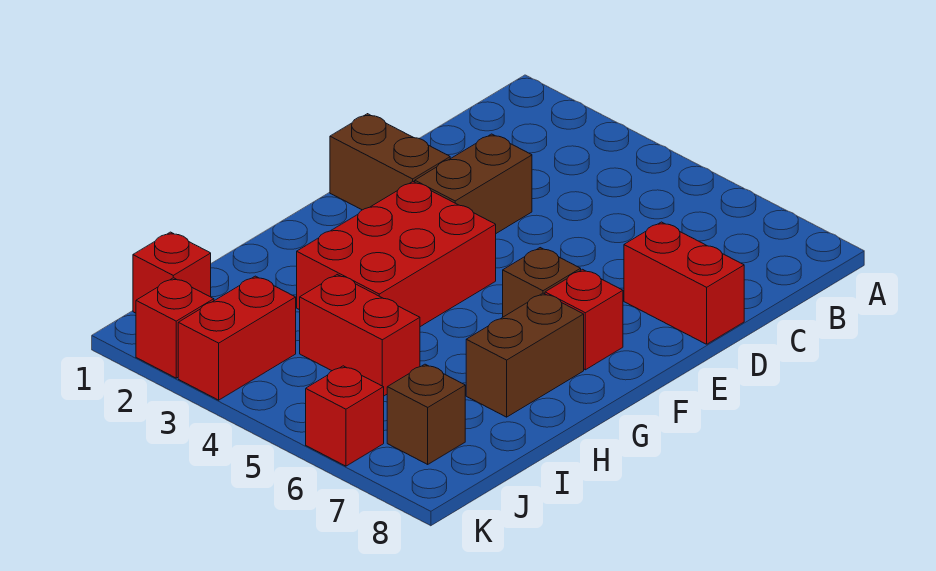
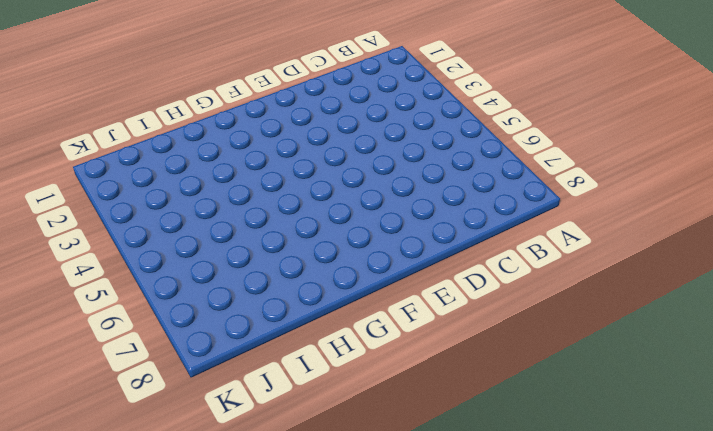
none -> brown 1x2 brick [415,134,532,233]
none -> red 1x2 brick [624,222,744,344]
none -> brown 1x2 brick [330,114,450,210]

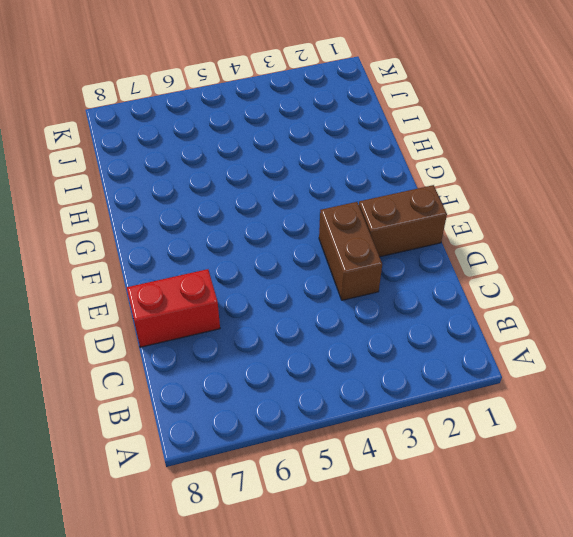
none -> red 2x3 brick [297,182,496,327]
none -> brown 1x1 brick [503,248,581,317]
none -> red 1x1 brick [545,269,623,370]

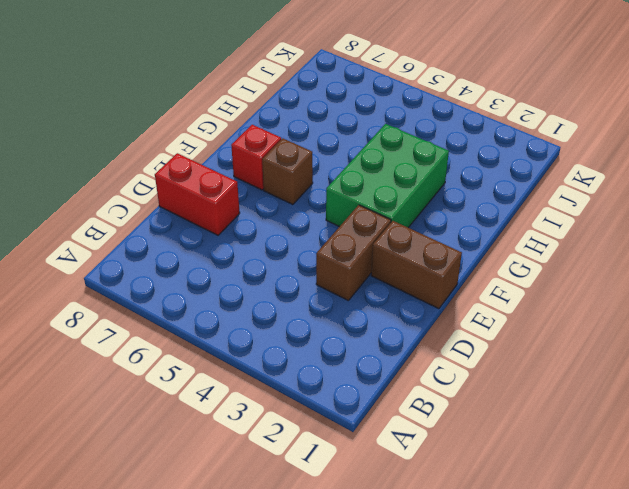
green 2x3 brick [326,124,449,228] -> red 2x3 brick [297,182,496,327]
none -> brown 1x2 brick [466,293,584,417]
none -> red 1x2 brick [300,275,420,396]
none -> red 1x1 brick [133,232,211,313]

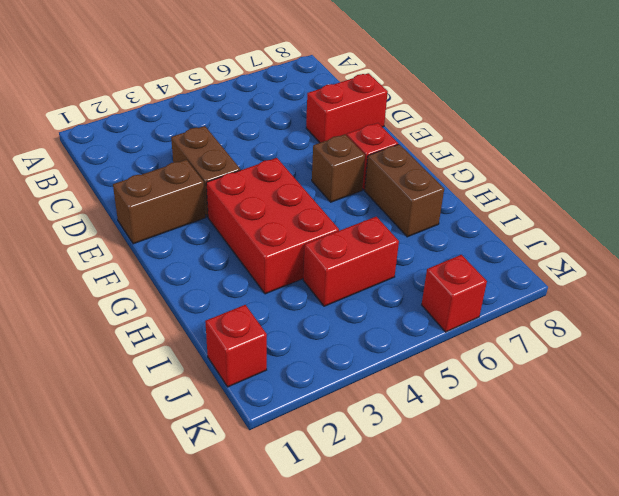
none -> red 1x2 brick [178,276,296,400]
none -> brown 1x1 brick [387,364,465,464]
none -> red 1x1 brick [136,278,214,378]

